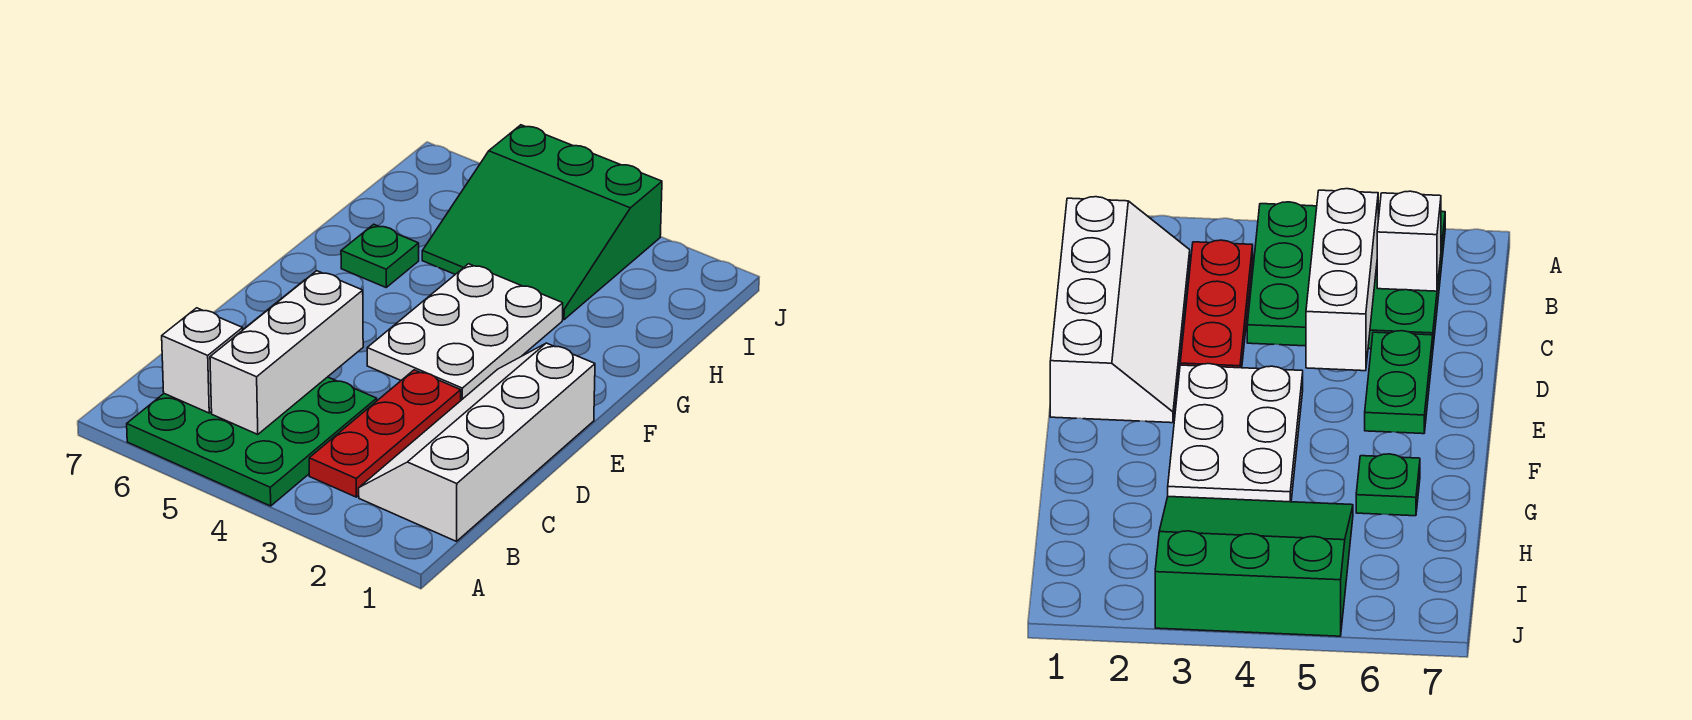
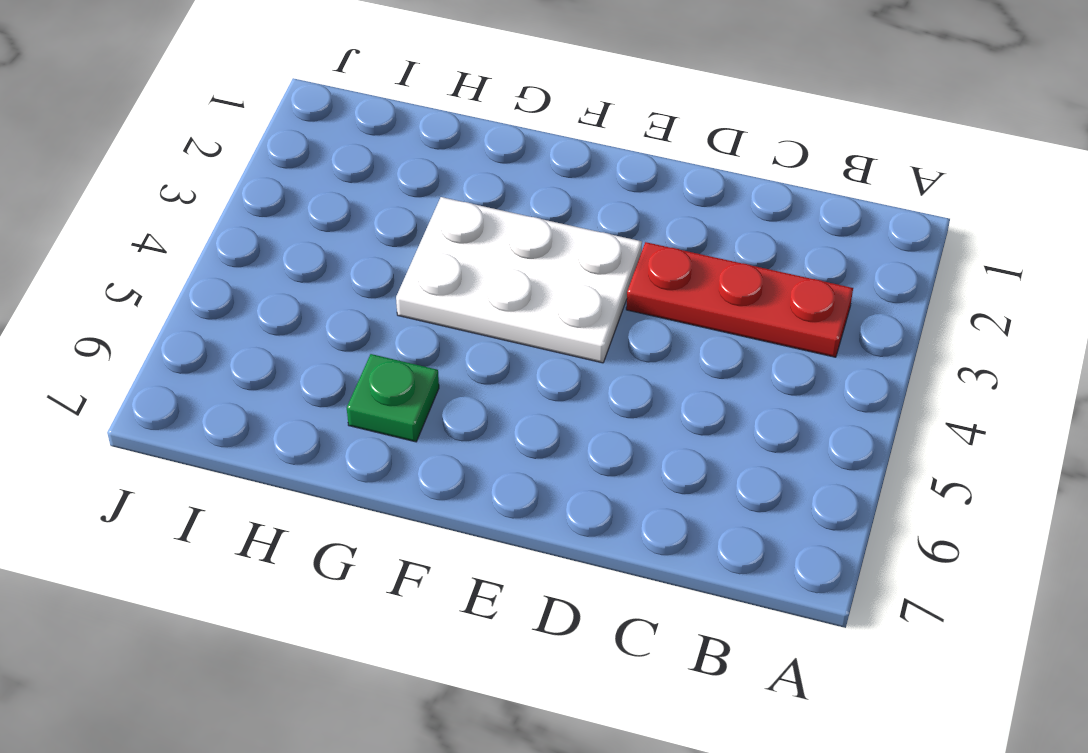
none -> green 3x3 plate [127,377,377,506]
none -> white 2x4 slope [359,343,595,541]

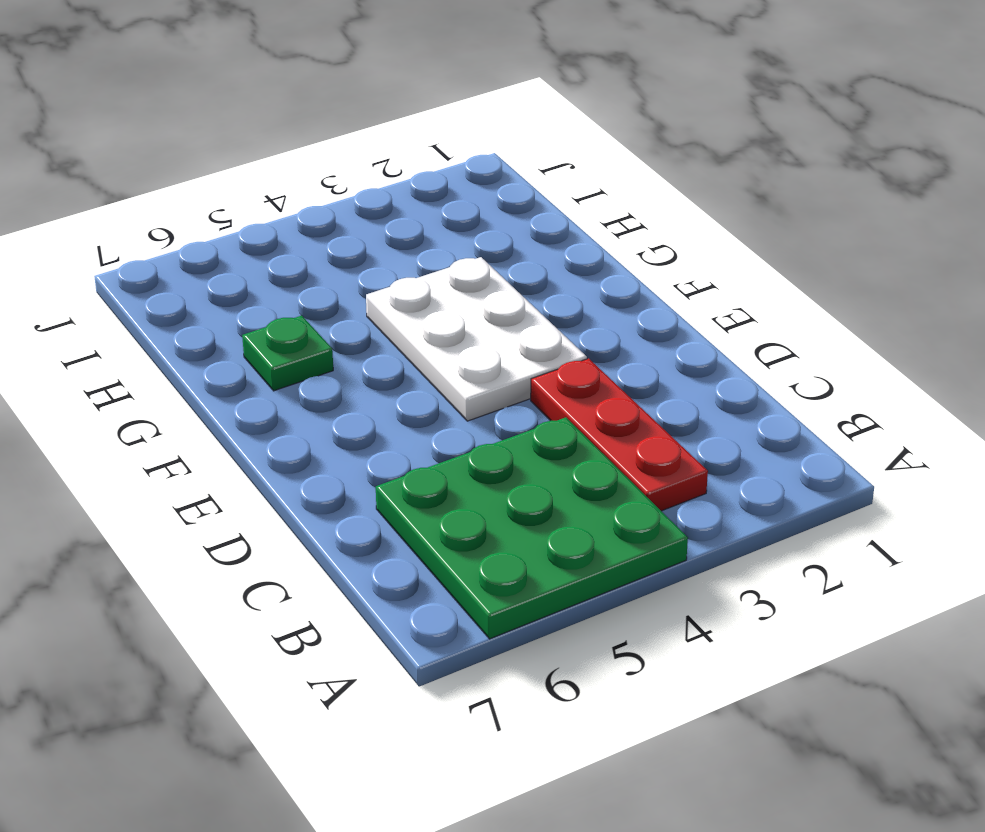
none -> white 2x4 slope [359,343,595,541]
none -> green 1x2 plate [1365,331,1433,434]

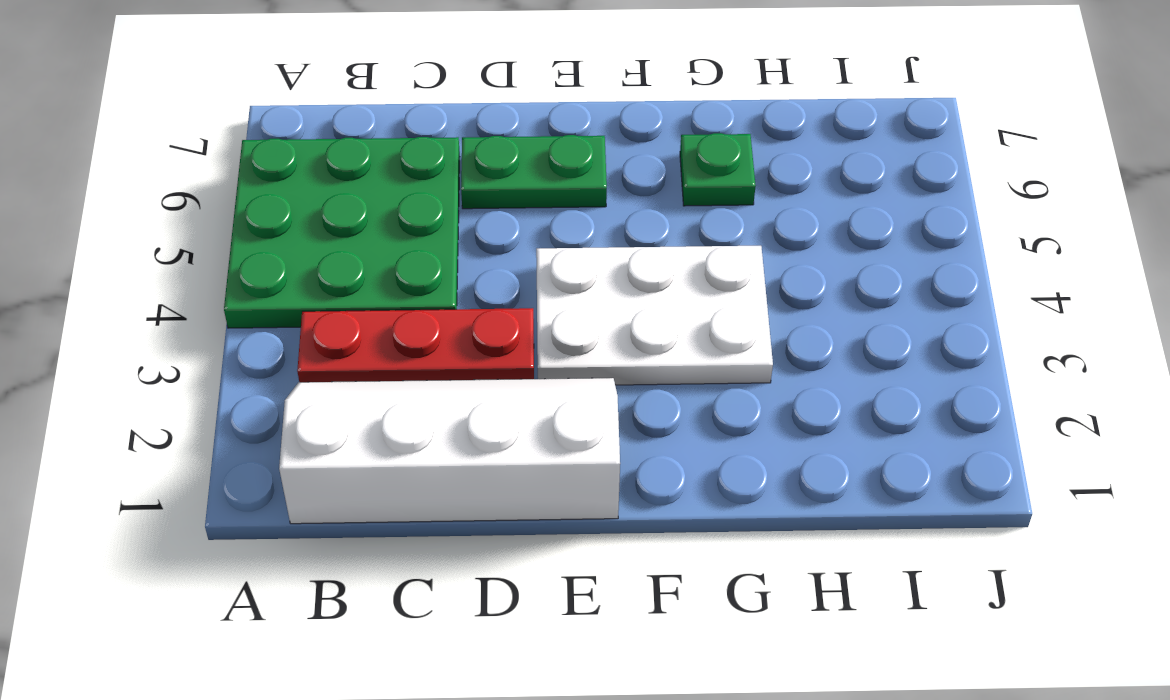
none -> green 3x3 slope [422,125,662,320]
none -> white 1x3 brick [210,271,363,435]

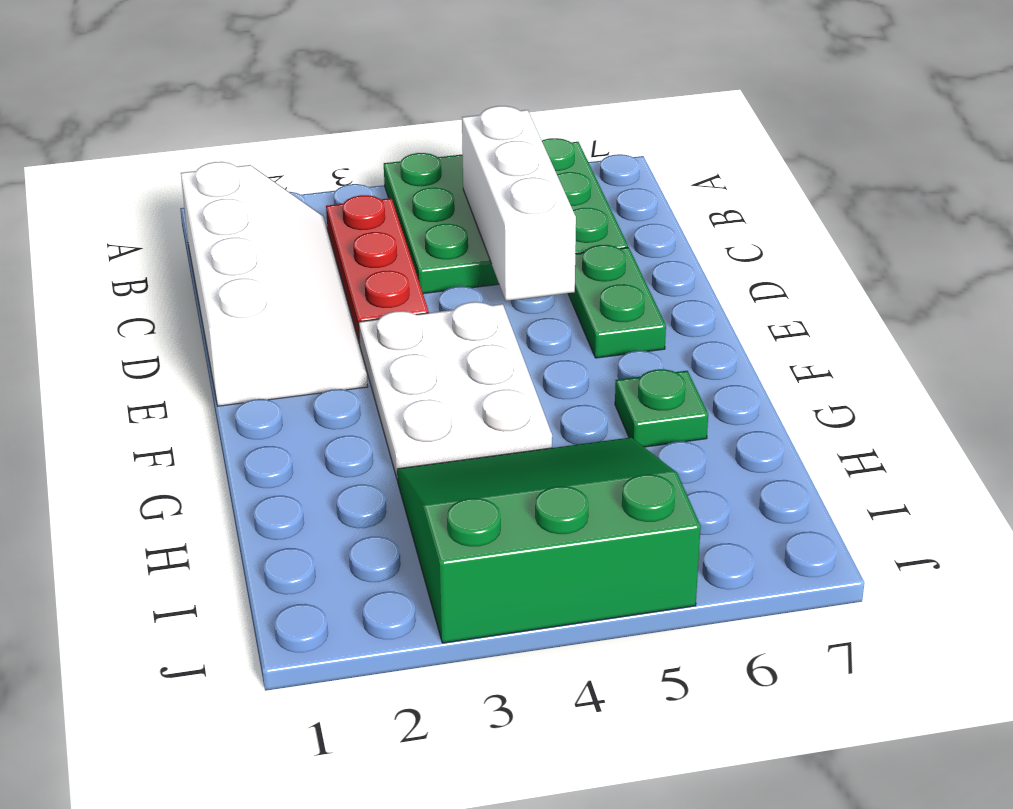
none -> white 1x1 brick [162,308,243,413]

